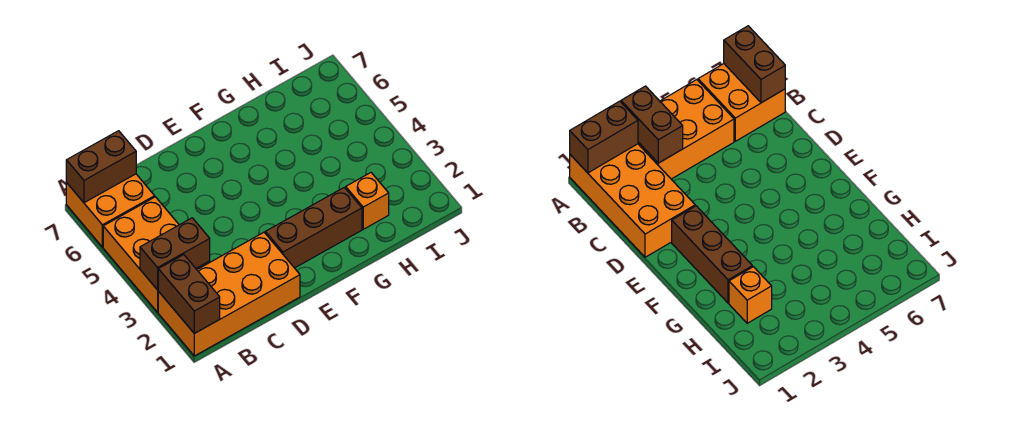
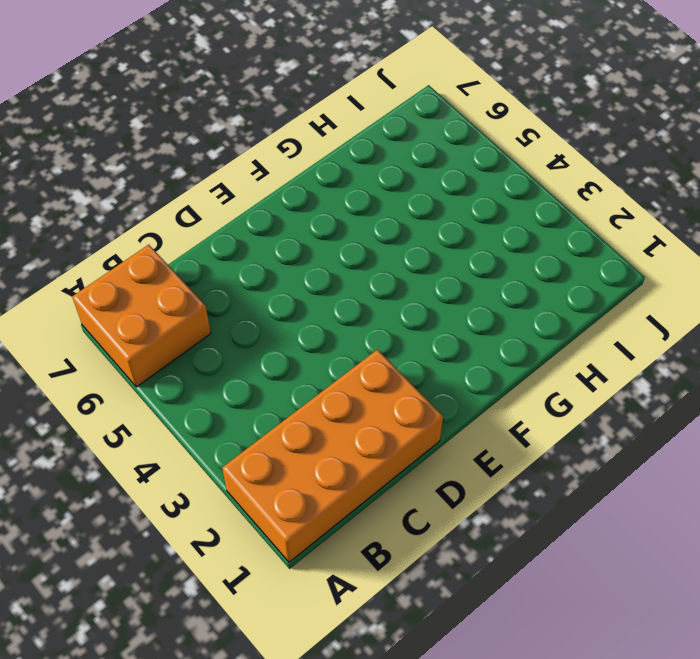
none -> orange 2x3 brick [103,197,210,312]
none -> brown 1x3 brick [265,187,362,268]

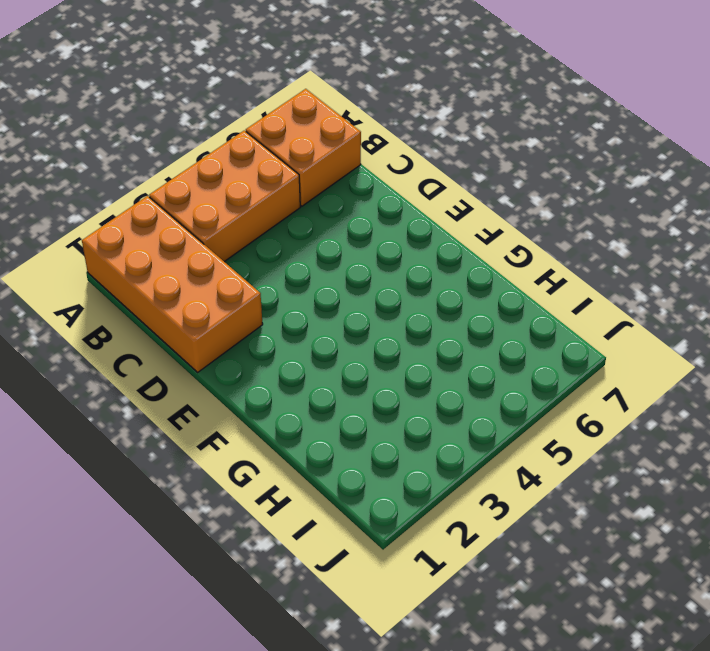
none -> brown 1x3 brick [265,187,362,268]
none -> orange 1x1 brick [346,173,389,229]

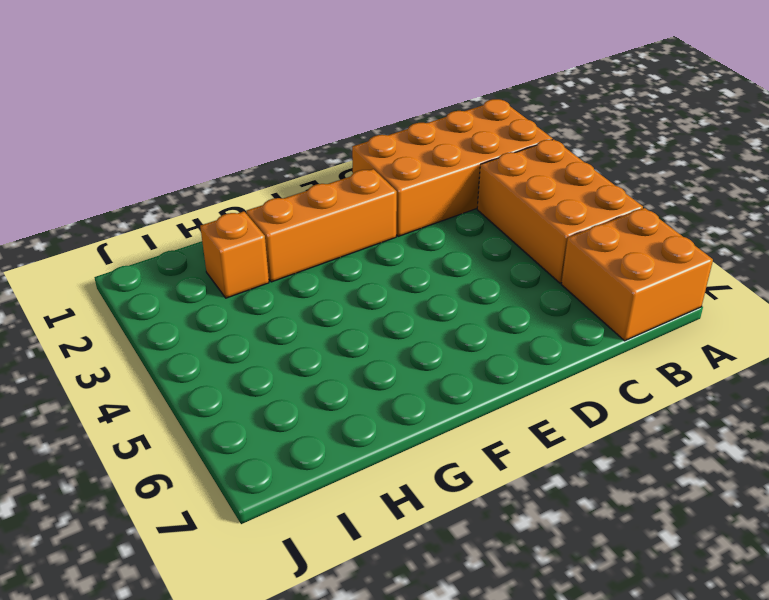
orange 1x3 brick [246,169,397,282] -> brown 1x3 brick [265,187,362,268]
none -> brown 1x2 brick [158,255,220,333]
none -> brown 1x2 brick [140,218,210,290]

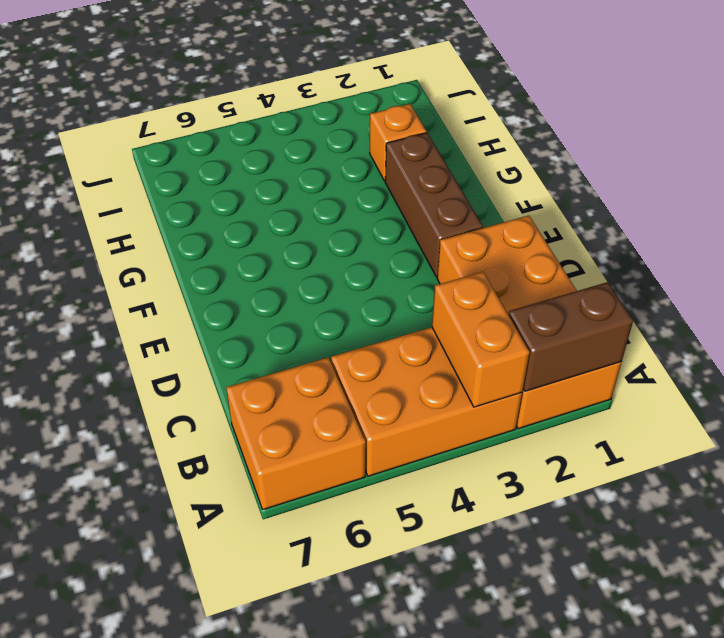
orange 1x2 brick [432,272,530,407] -> brown 1x2 brick [140,218,210,290]
none -> brown 1x2 brick [66,131,136,203]

